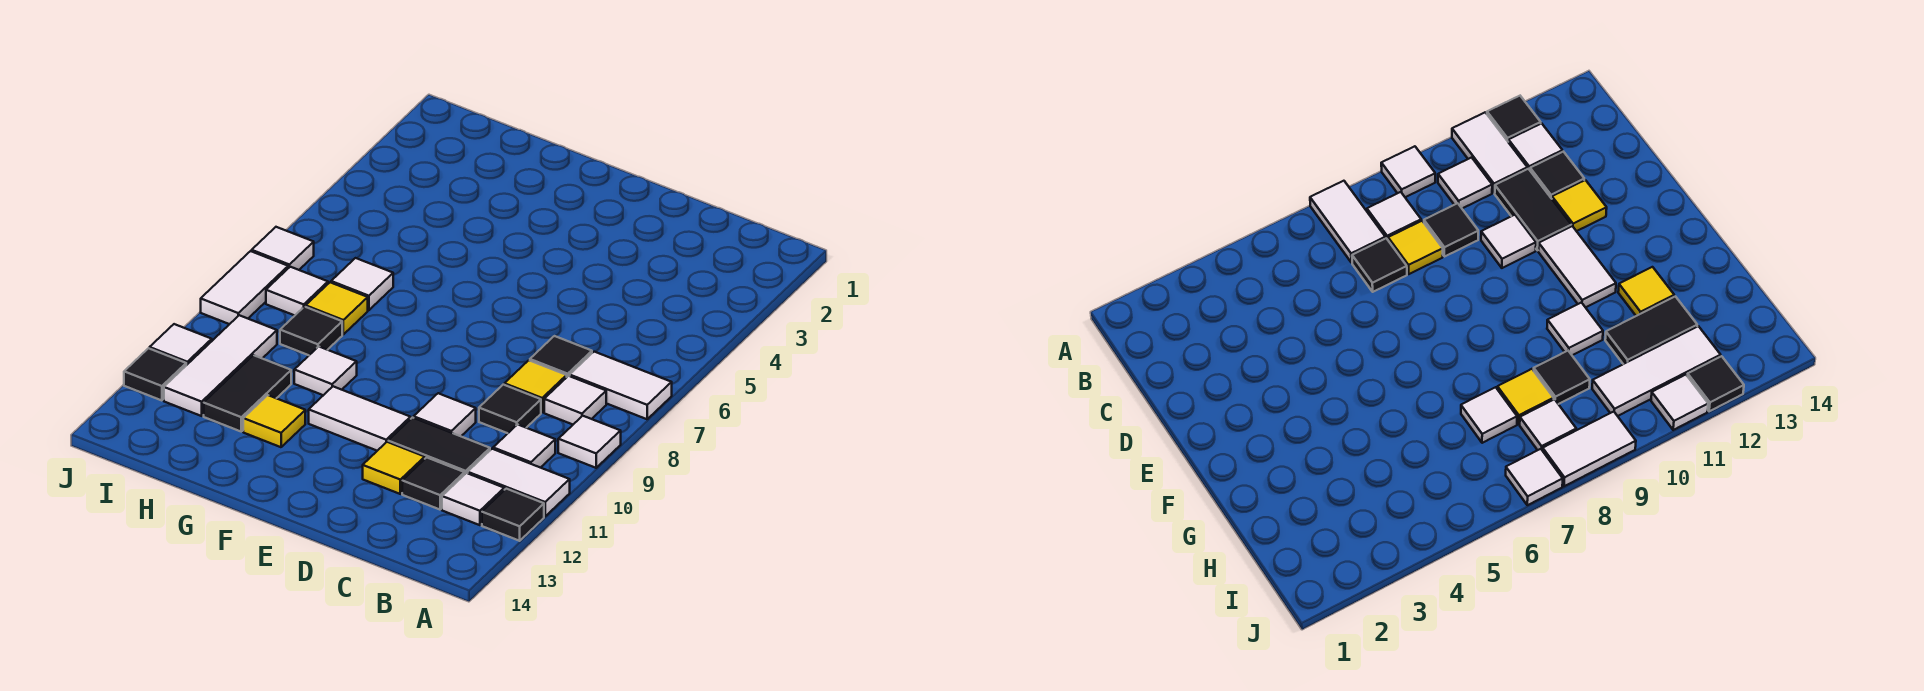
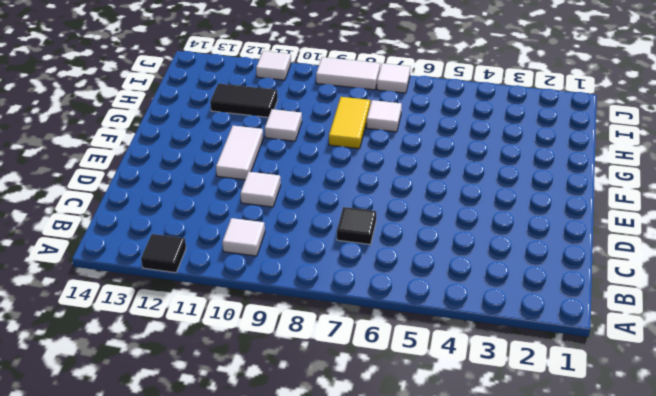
yellow 1x2 tile [329,97,370,149] -> yellow 1x1 tile [306,282,368,334]
none -> white 1x2 tile [570,352,672,419]
none -> white 1x1 tile [558,416,621,468]
none -> white 1x2 tile [468,449,570,516]

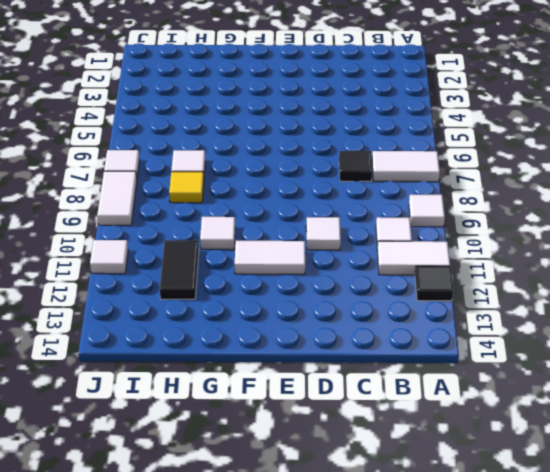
none -> white 1x1 tile [544,376,606,424]
none -> white 1x1 tile [442,473,504,525]
none -> yellow 1x1 tile [504,360,567,412]

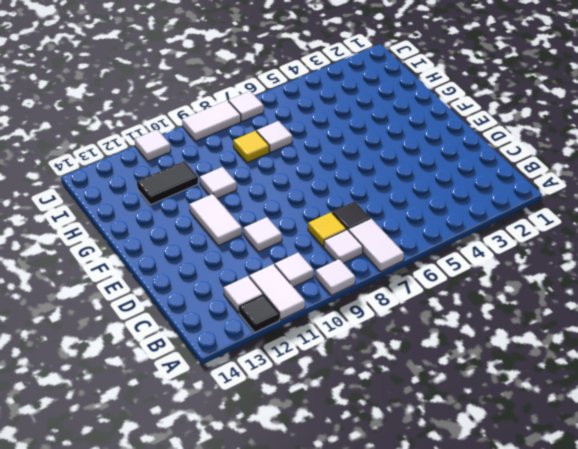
none -> black 1x1 tile [479,385,541,433]
none -> black 1x2 tile [388,418,490,474]
none -> black 1x1 tile [402,457,465,510]

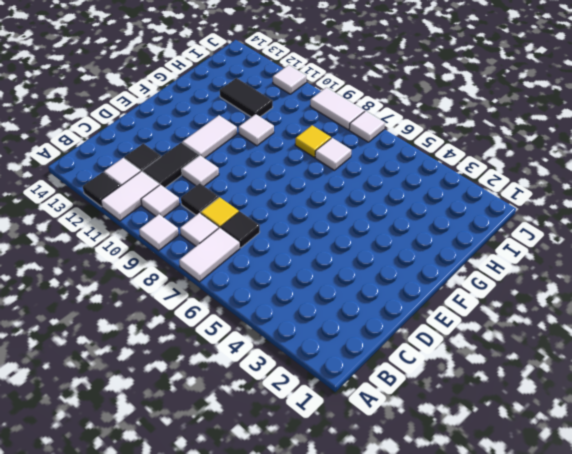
none -> yellow 1x1 tile [363,442,425,494]
none -> yellow 1x1 tile [243,395,305,447]
none -> black 1x1 tile [280,307,342,355]

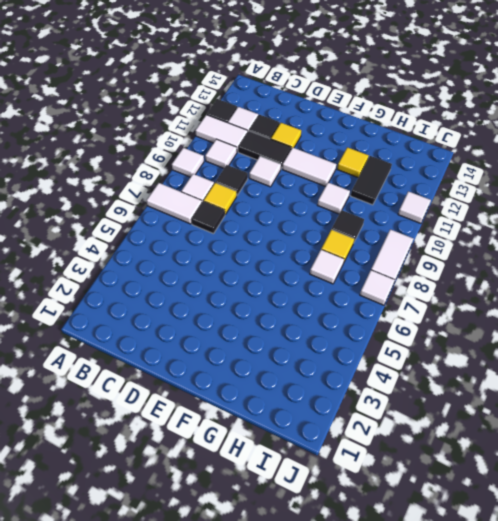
none -> white 1x1 tile [266,267,328,315]
none -> white 1x3 tile [164,315,277,416]
none -> black 1x1 tile [124,348,186,401]

